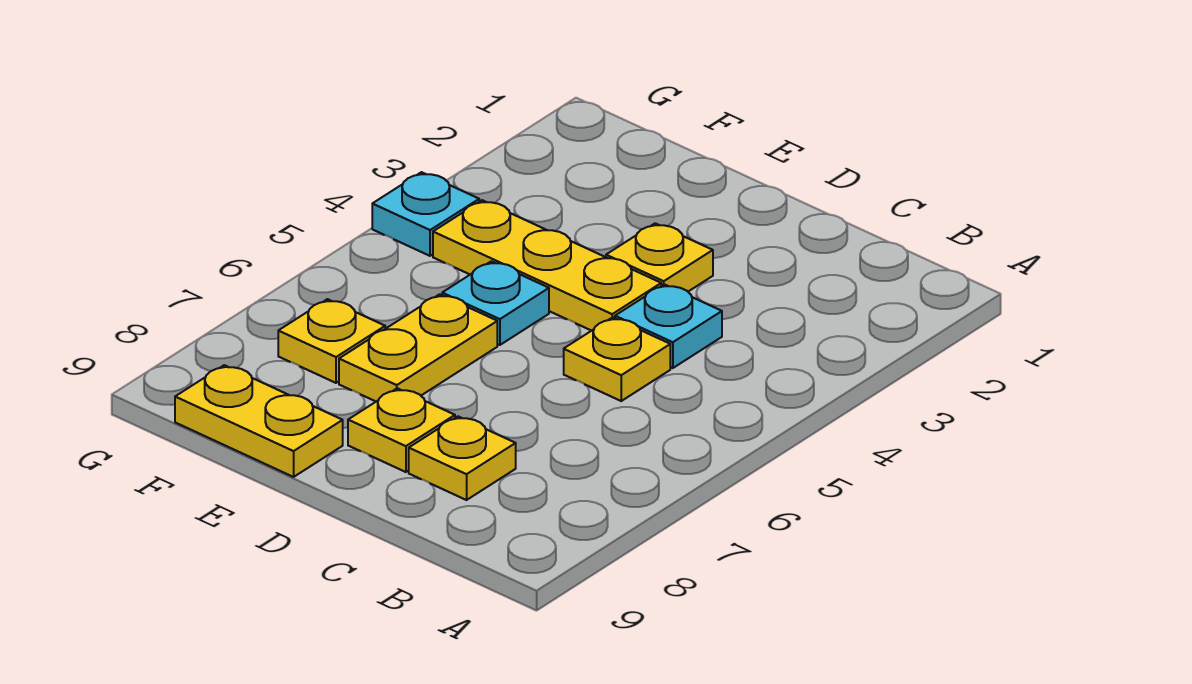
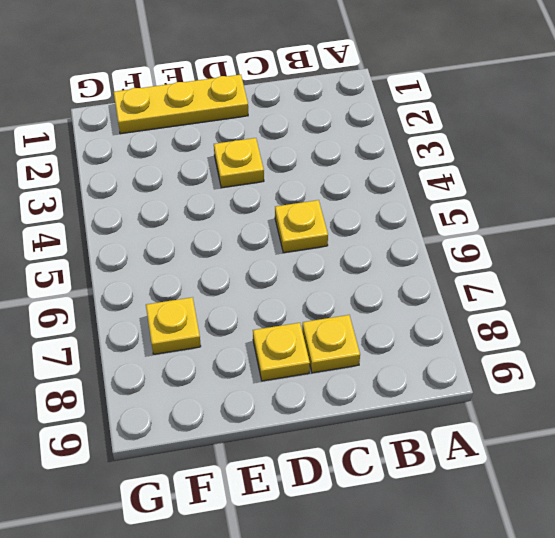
yellow 1x3 plate [114,75,248,134] -> yellow 1x3 plate moved to [433,200,661,331]
none -> cyan 1x1 plate [615,284,722,368]
none -> cyan 1x1 plate [442,261,549,345]

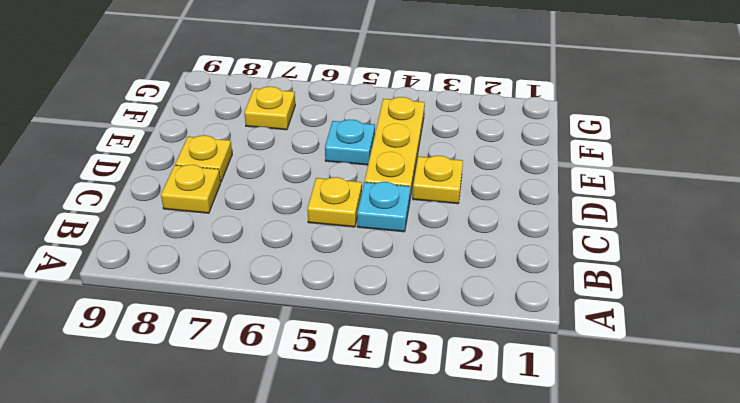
none -> yellow 1x2 plate [339,294,497,401]
none -> yellow 1x2 plate [175,365,343,477]

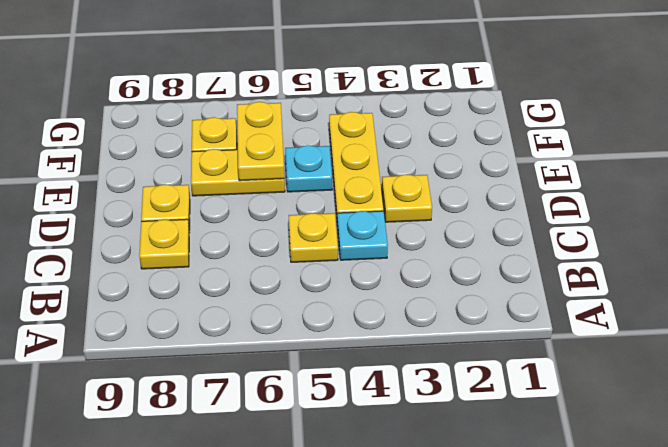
yellow 1x2 plate [237,102,284,181] -> yellow 1x2 plate moved to [175,365,343,477]
none -> cyan 1x1 plate [372,172,479,256]

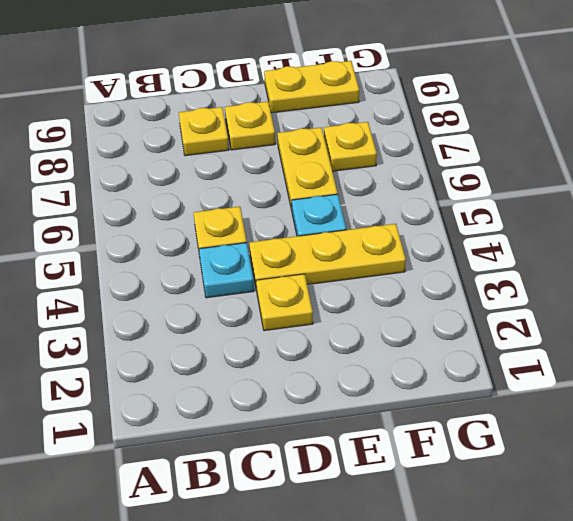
none -> cyan 1x1 plate [372,172,479,256]

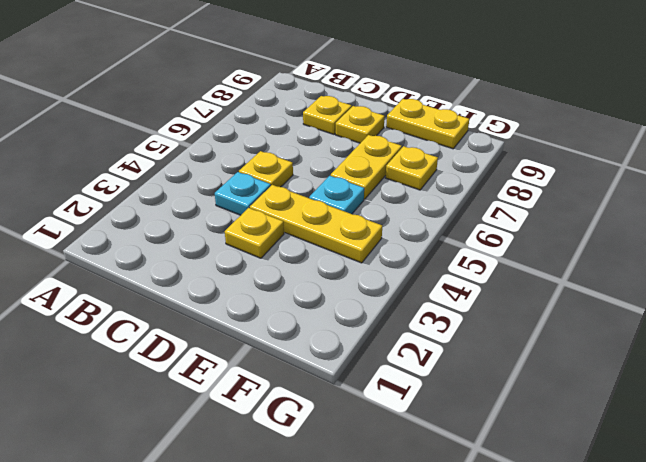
none -> cyan 1x1 plate [372,172,479,256]

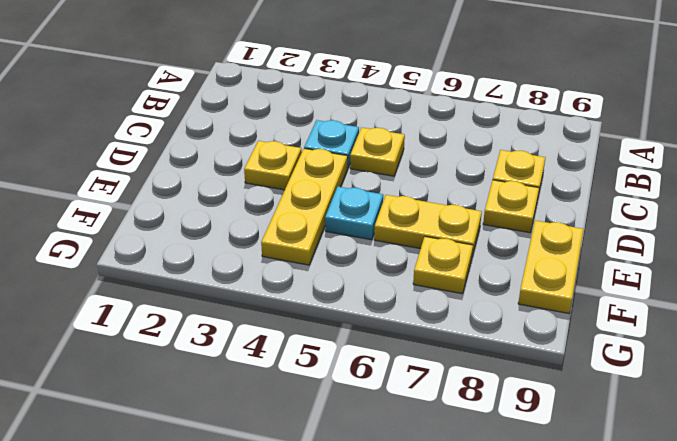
none -> cyan 1x1 plate [372,172,479,256]

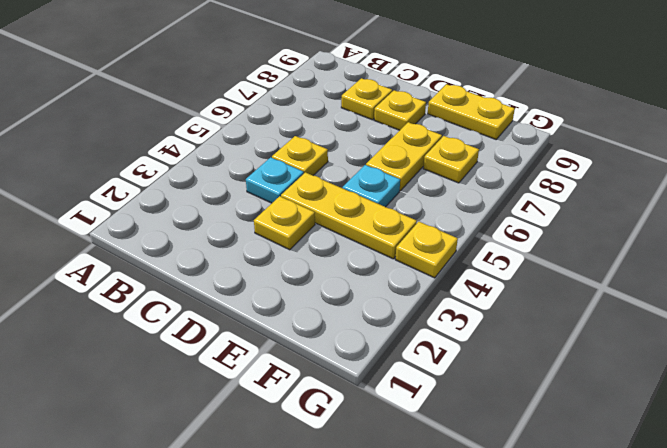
yellow 1x1 plate [395,222,458,278] -> cyan 1x1 plate [372,172,479,256]

